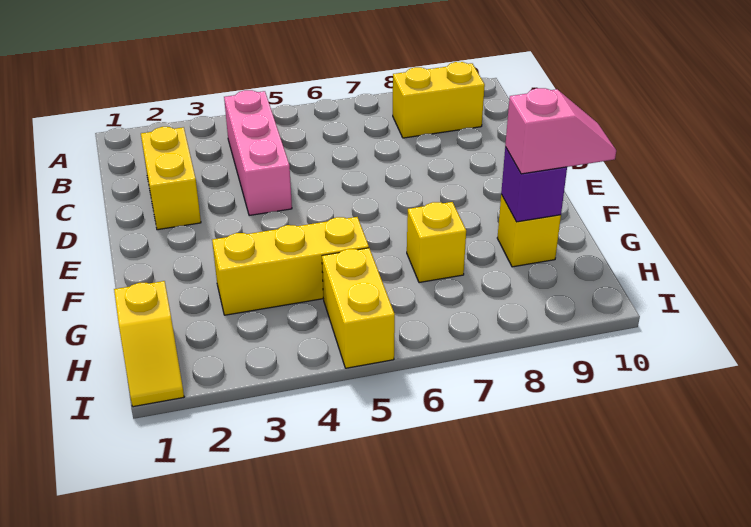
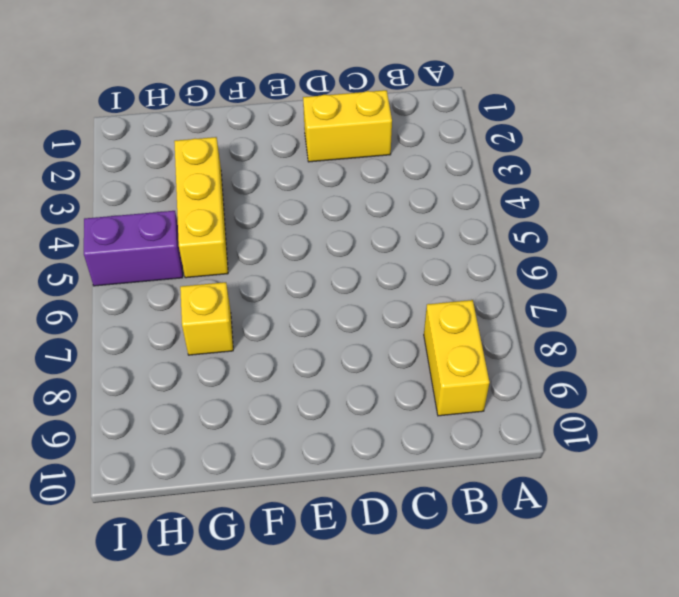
purple 1x2 brick [84,211,183,286] -> yellow 1x2 brick [322,248,395,368]
none -> pink 1x3 brick [224,90,292,216]
none -> yellow 1x1 brick [497,195,561,267]

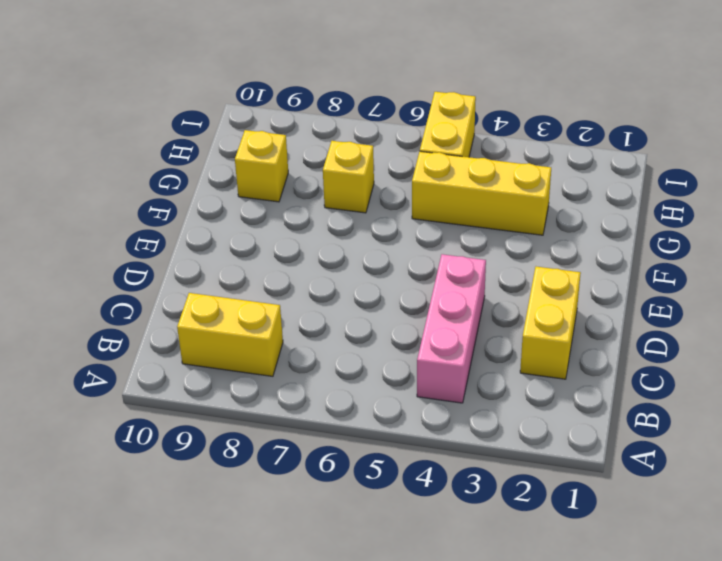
none -> yellow 1x2 slope [114,281,184,407]
none -> purple 1x1 brick [501,147,567,222]

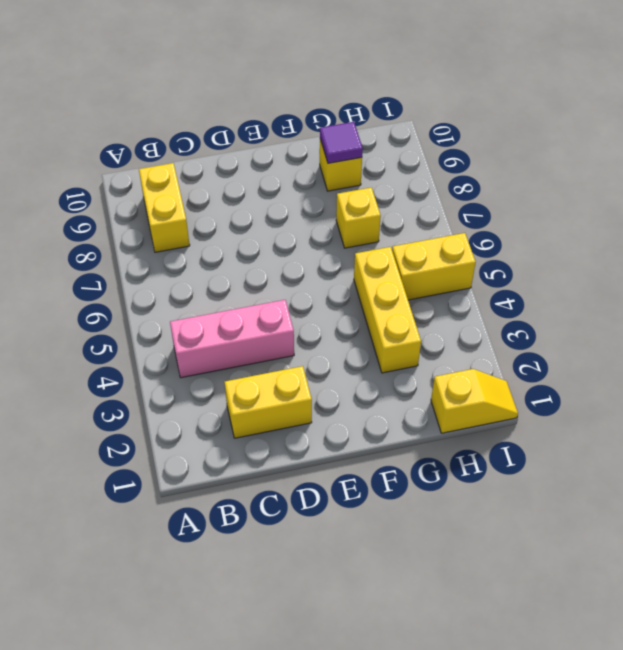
purple 1x1 tile [320,122,363,163] -> purple 1x1 brick [501,147,567,222]
none -> pink 1x2 slope [505,88,616,174]

